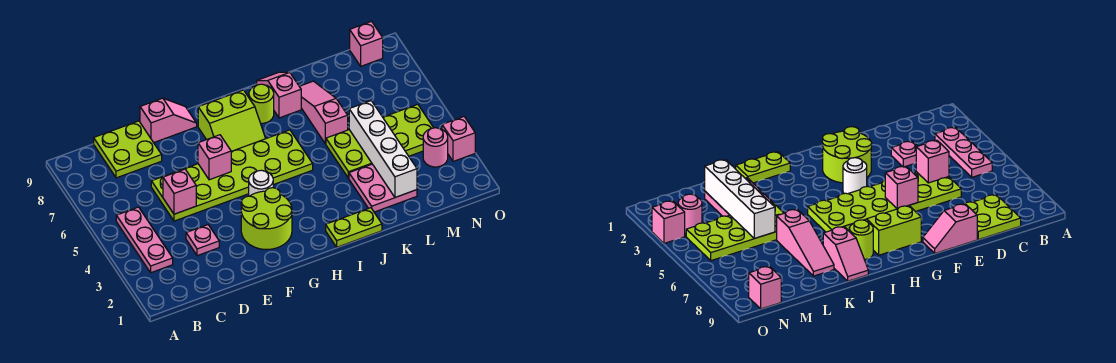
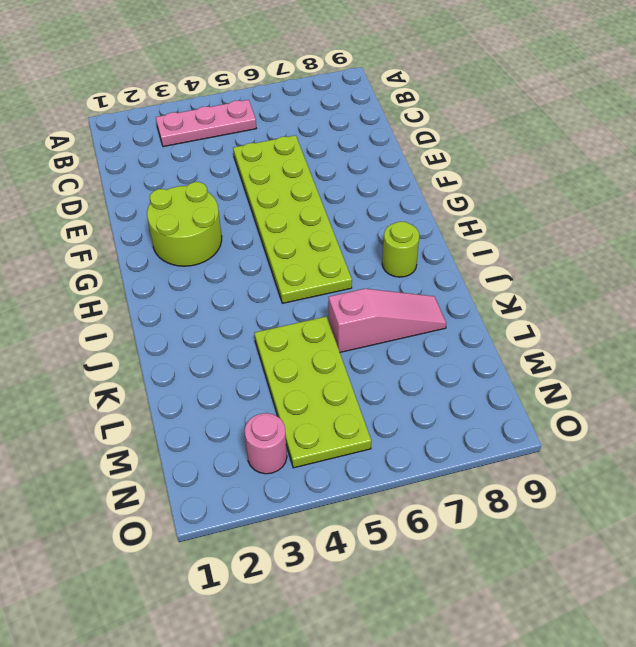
none -> lime 2x2 plate [94,121,162,178]
none -> pink 1x1 plate [186,225,219,256]
none -> pink 1x2 slope [140,98,197,143]

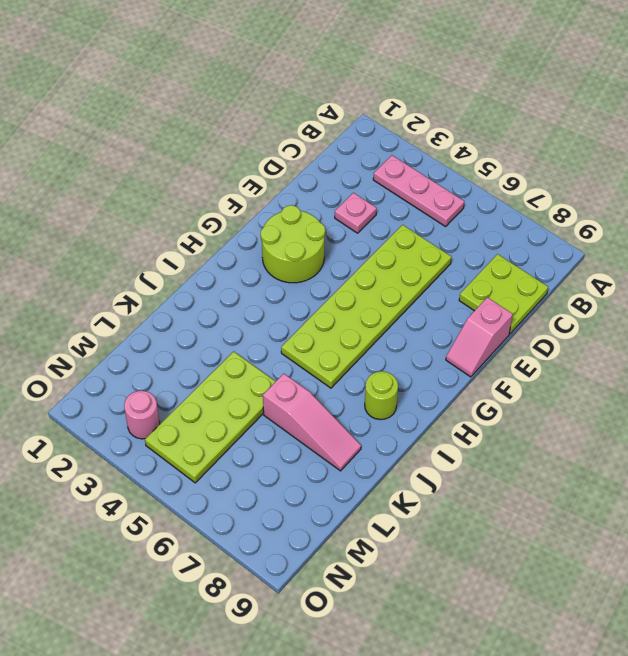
none -> white 1x1 round brick [249,170,273,196]
none -> lime 2x2 slope [198,90,266,151]
none -> lime 1x2 plate [326,208,382,247]

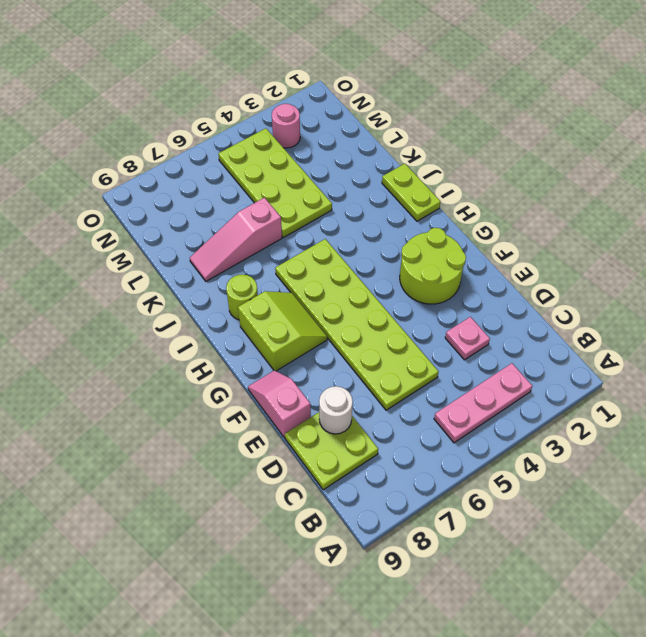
white 1x1 round brick [319,386,353,434] -> white 1x1 round brick moved to [249,170,273,196]
none -> pink 1x2 slope [257,72,301,118]
none -> pink 2x2 plate [349,164,417,212]
none -> pink 1x1 brick [350,21,383,66]

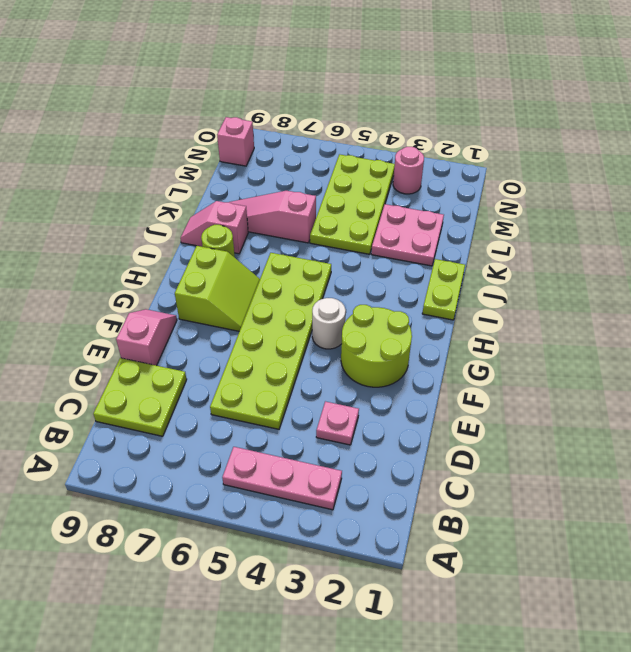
none -> pink 1x1 brick [442,117,475,161]
none -> pink 1x1 brick [163,169,196,214]
none -> pink 1x1 brick [198,135,231,180]

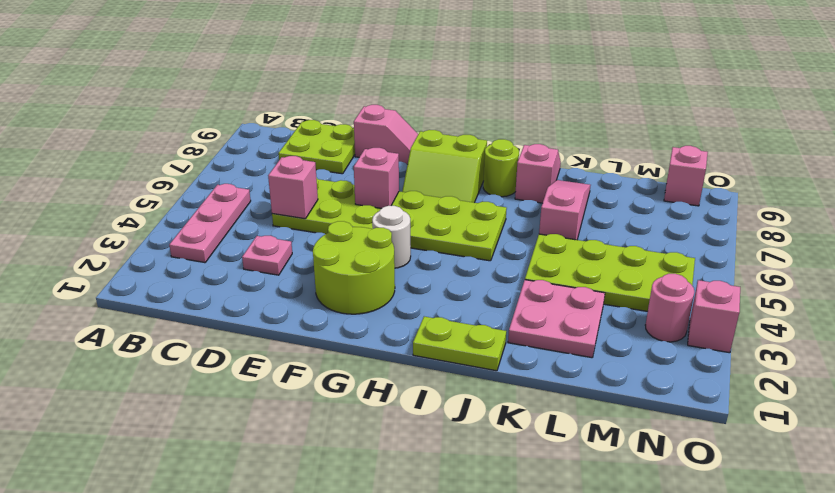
none -> white 1x4 brick [349,101,417,197]

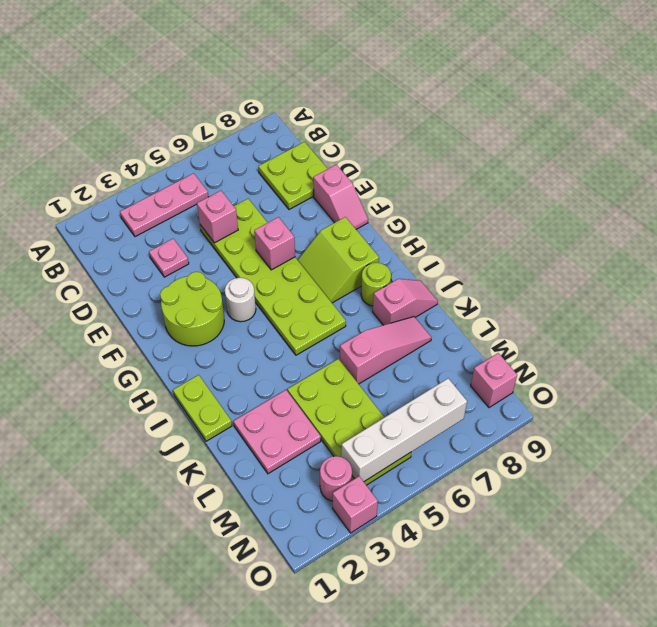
white 1x4 brick [341,379,467,482] -> white 1x4 brick moved to [349,101,417,197]

